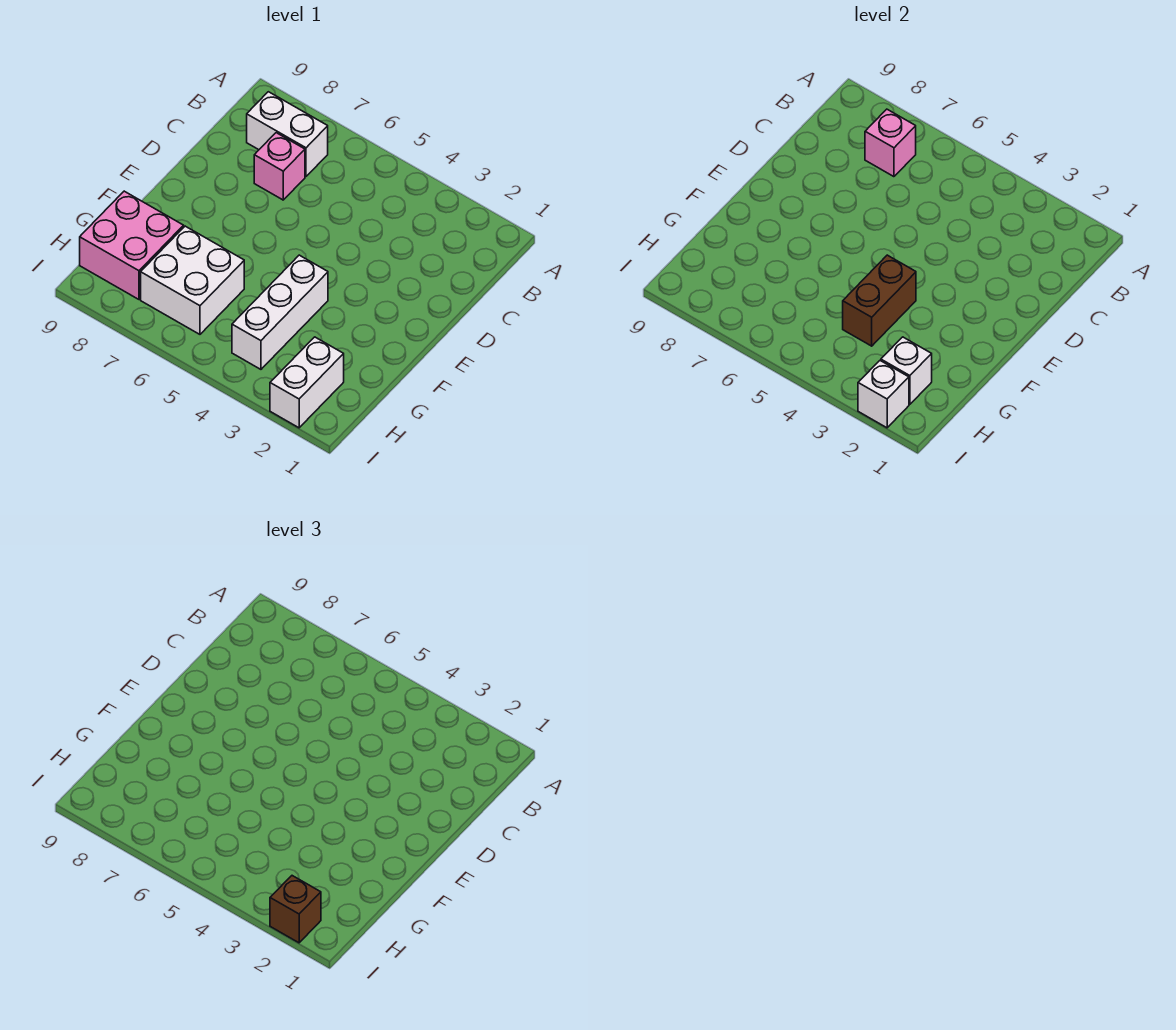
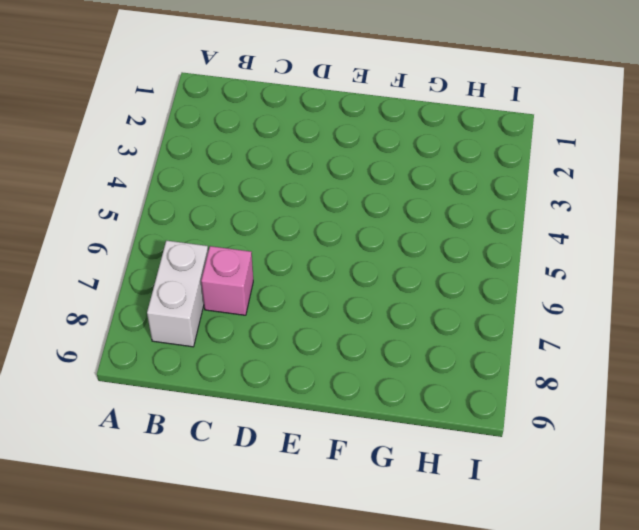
none -> white 1x3 brick [232,255,328,369]
none -> white 2x2 brick [141,226,244,334]

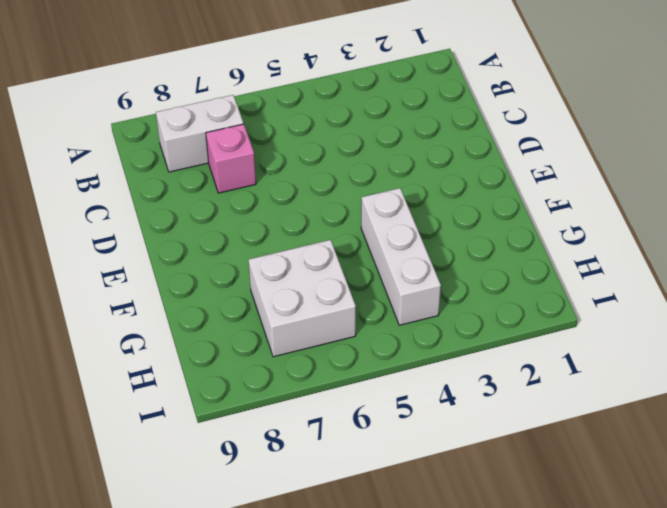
none -> pink 2x2 brick [80,191,184,299]
none -> white 1x2 brick [270,337,344,428]

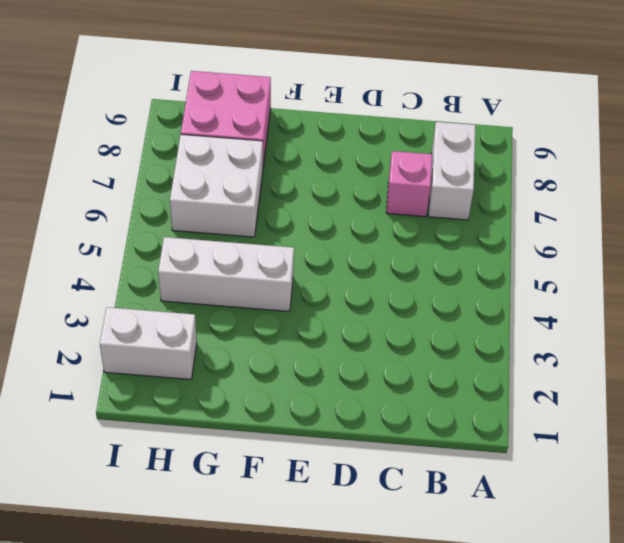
none -> pink 1x1 brick [865,109,916,177]
none -> brown 1x2 brick [843,255,916,346]

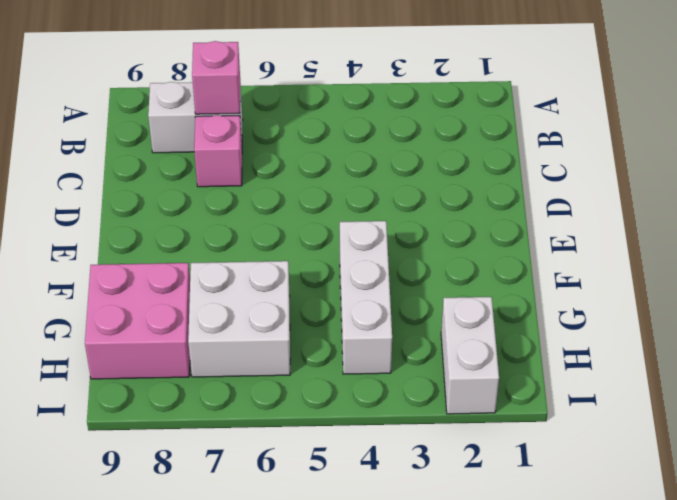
none -> brown 1x2 brick [843,255,916,346]
none -> white 1x1 brick [881,337,932,404]

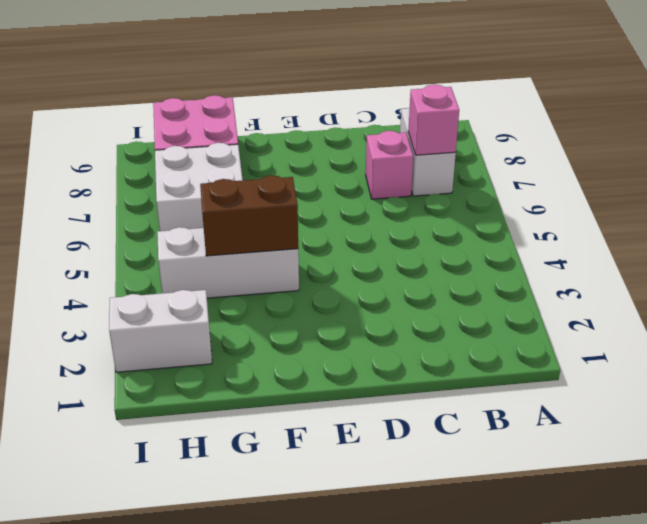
none -> white 1x1 brick [881,337,932,404]
none -> white 1x1 brick [858,361,909,428]

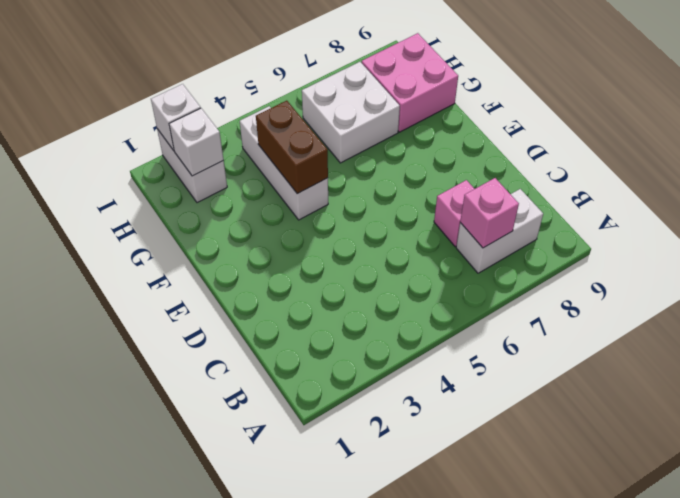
none -> brown 1x1 brick [270,876,321,943]

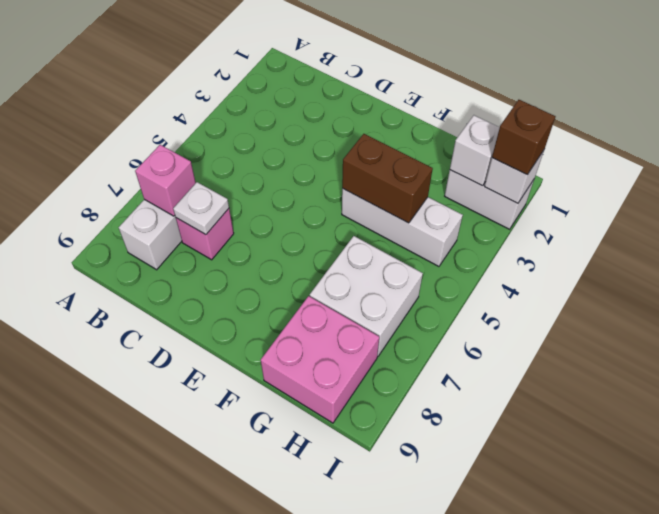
white 1x1 plate [173,182,229,235] -> none

